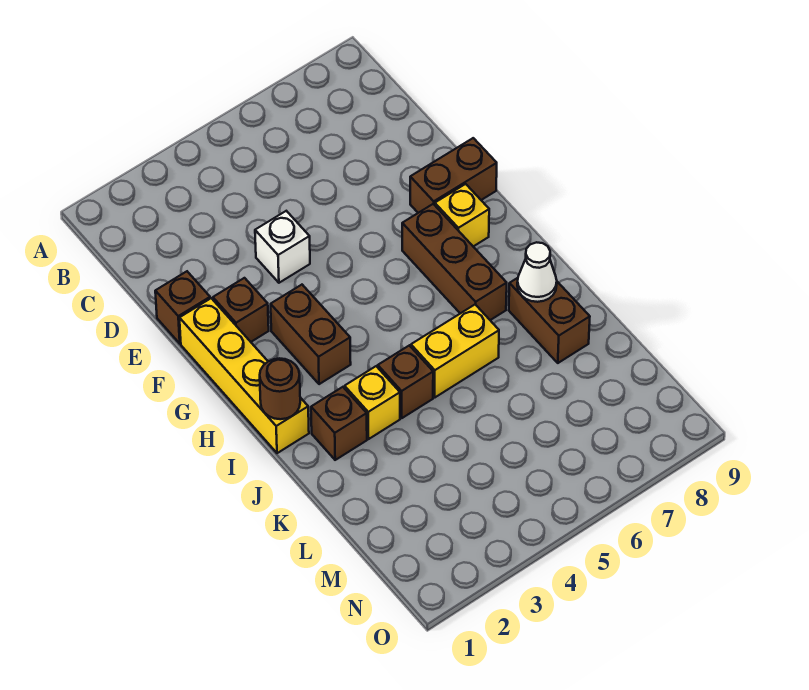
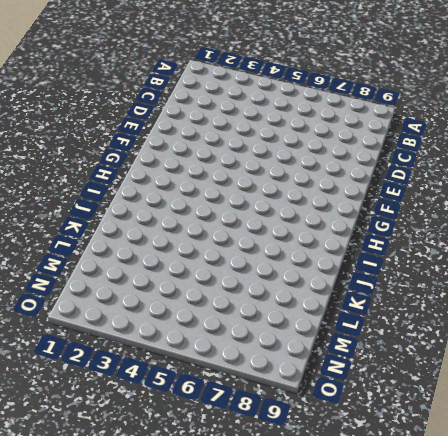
none -> brown 1x1 brick [155,271,210,344]
none -> white 1x1 brick [255,211,310,283]
none -> yellow 1x4 brick [180,298,309,453]

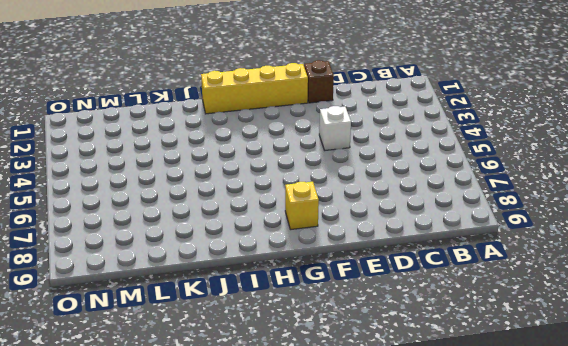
none -> brown 1x1 brick [213,278,269,342]
none -> brown 1x2 brick [410,138,497,213]
none -> brown 1x2 brick [271,285,351,384]

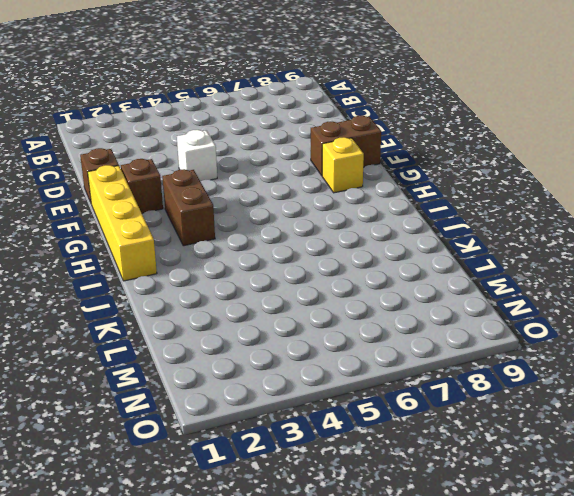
none -> brown 1x3 brick [402,204,507,320]
none -> brown 1x1 brick [311,387,367,460]
none -> yellow 1x1 brick [345,366,400,439]

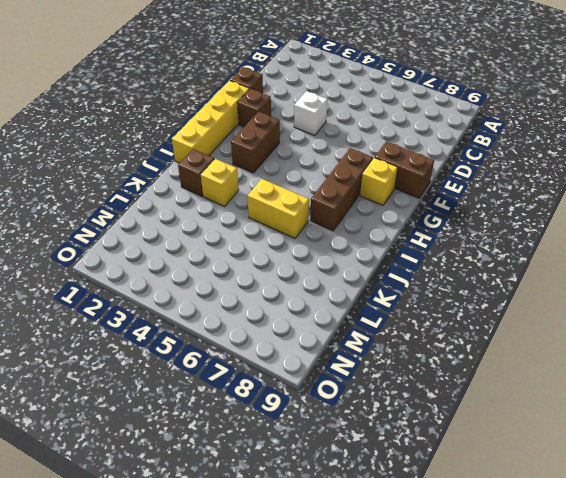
none -> brown 1x1 brick [378,345,433,418]
none -> brown 1x2 brick [509,278,590,363]
none -> brown 1x1 round brick [260,358,300,419]

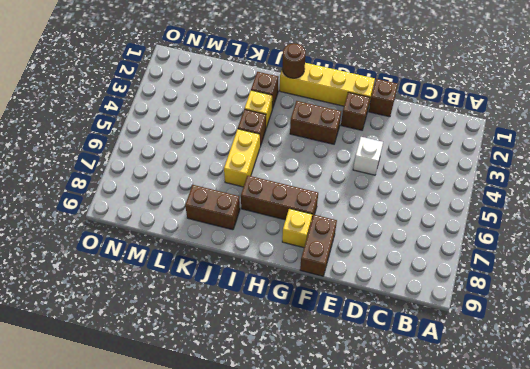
none -> white 1x1 cone [517,242,557,302]

